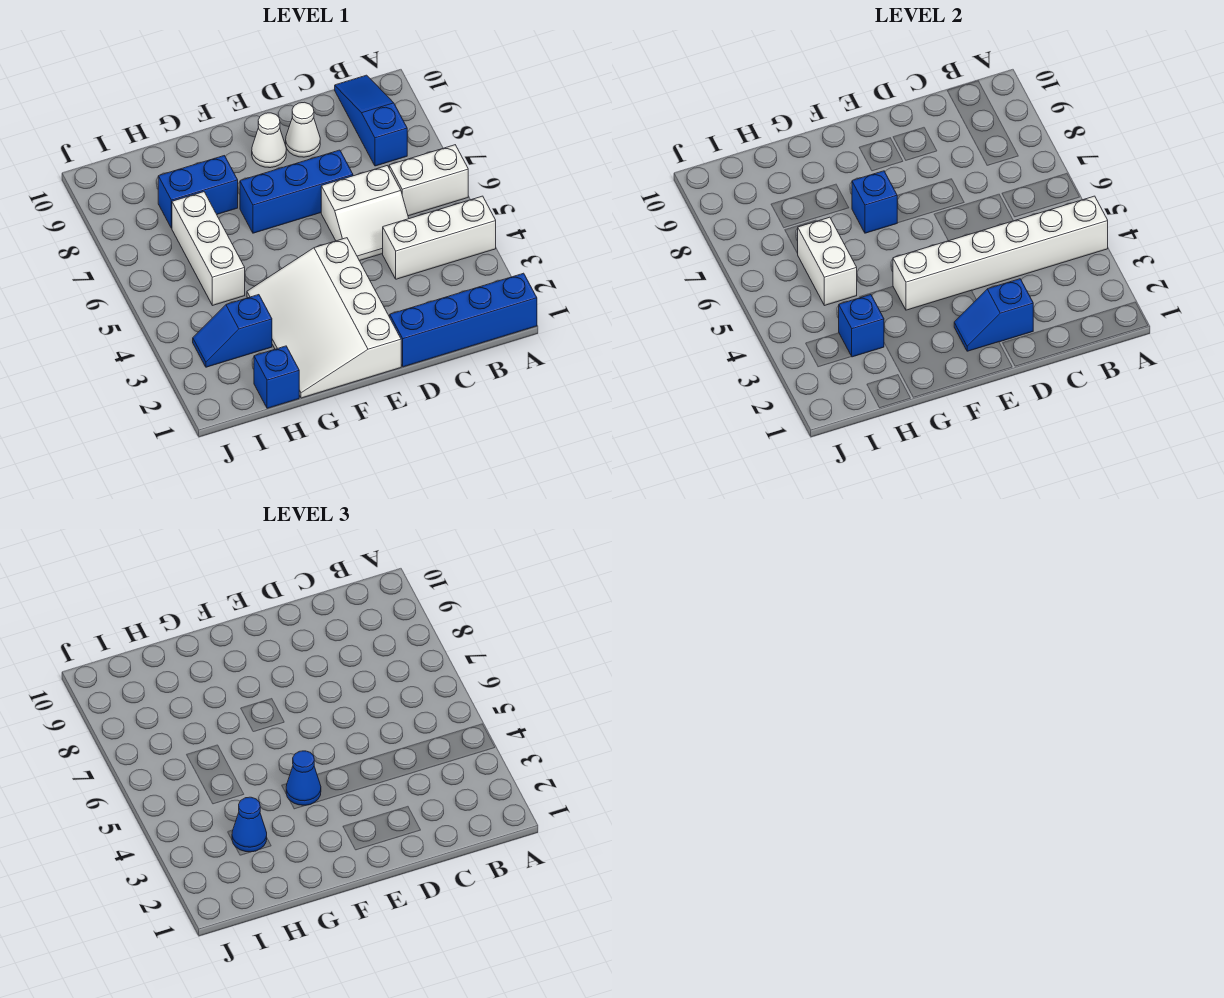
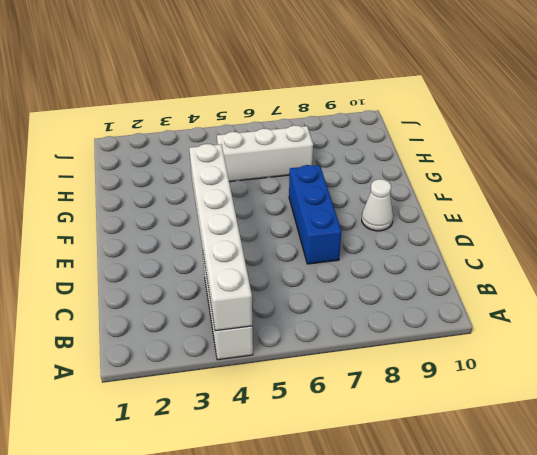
none -> blue 1x4 brick [390,273,537,367]
none -> white 1x2 brick [389,145,468,216]
none -> blue 1x3 slope [335,75,407,166]

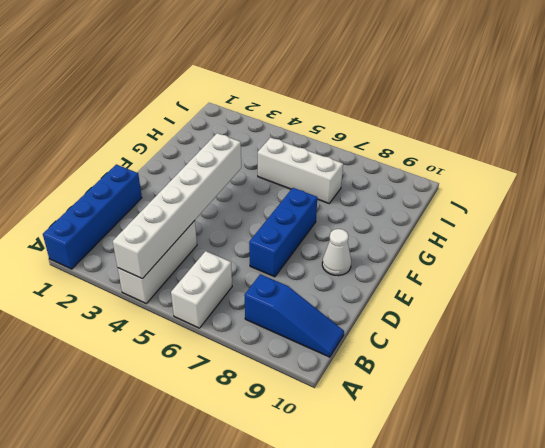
none -> white 2x2 slope [321,166,409,261]
none -> white 1x1 cone [286,102,320,157]
none -> white 3x4 slope [247,238,401,398]

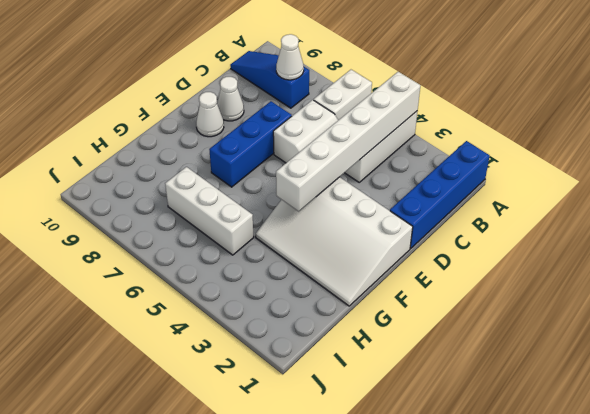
white 1x1 cone [276,34,304,80] -> none
none -> blue 1x2 brick [158,156,238,228]
none -> blue 1x1 brick [254,346,299,408]
none -> blue 1x2 slope [193,295,272,367]

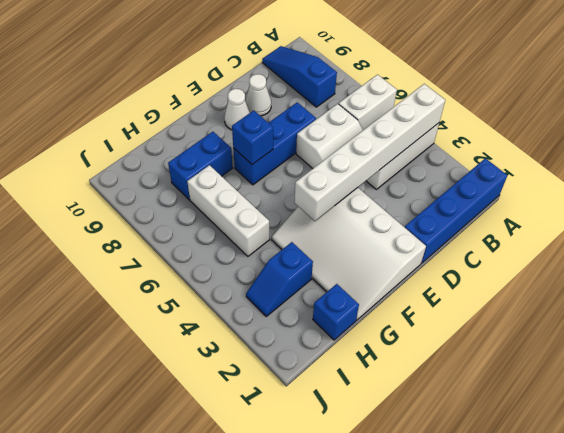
none -> blue 1x2 slope [954,279,1033,351]
none -> blue 1x1 brick [839,295,884,357]
none -> white 1x2 brick [797,217,857,306]

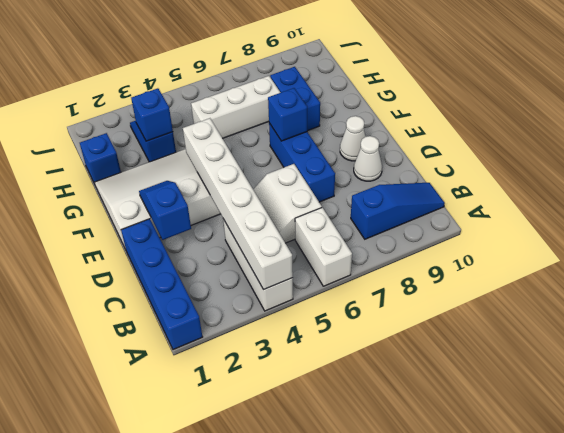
none -> white 1x2 brick [797,217,857,306]
none -> blue 1x1 cone [286,751,321,805]
none -> blue 1x1 cone [232,797,267,852]

